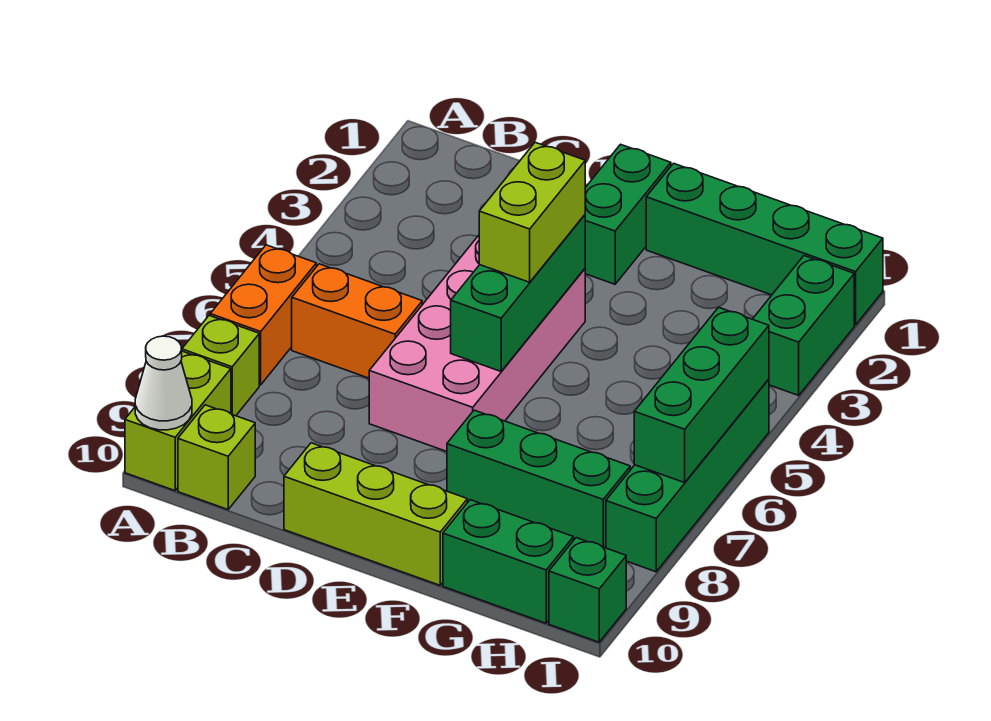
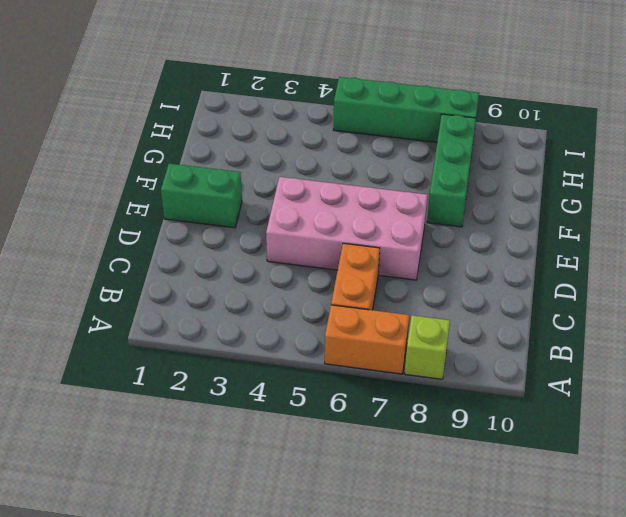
none -> lime 1x2 brick [125,351,231,491]
none -> lime 1x1 brick [178,405,255,510]
none -> lime 1x3 brick [284,443,467,585]

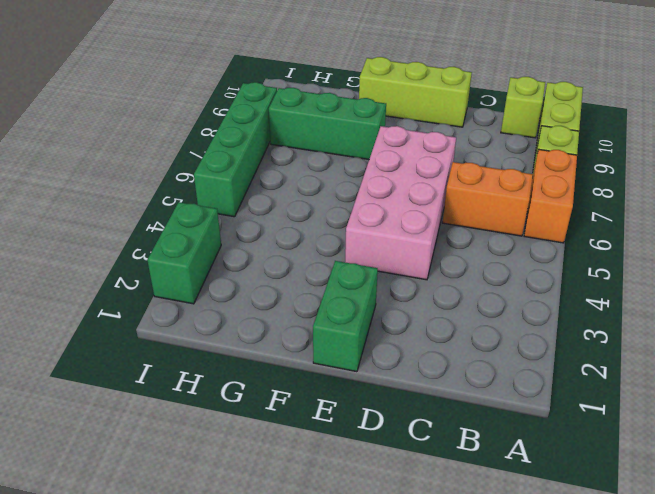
none -> green 1x4 brick [646,163,883,325]
none -> green 1x2 brick [443,500,573,623]
none -> green 1x1 brick [549,538,626,642]

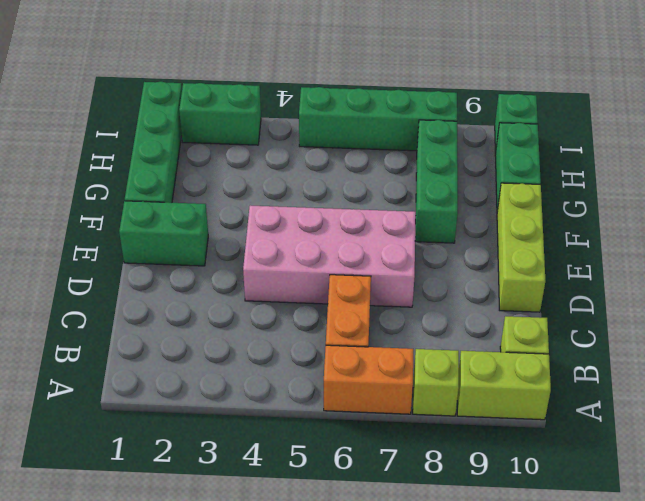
none -> white 1x1 cone [135,336,192,430]
none -> green 1x3 brick [451,215,585,371]
none -> green 1x3 brick [634,307,769,483]

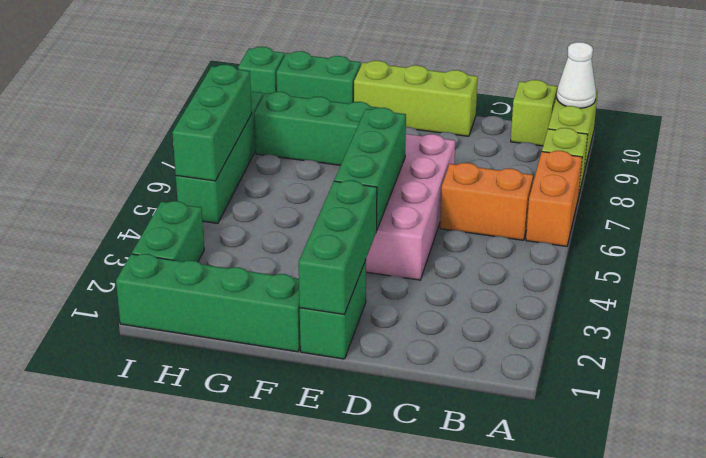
green 1x3 brick [299,180,377,314] -> none
none -> lime 1x2 brick [479,142,585,282]

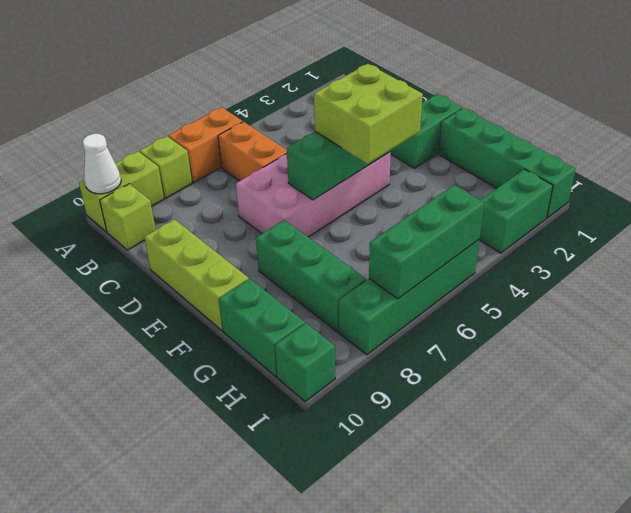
lime 2x2 brick [314,64,423,164] -> lime 1x2 brick [479,142,585,282]

